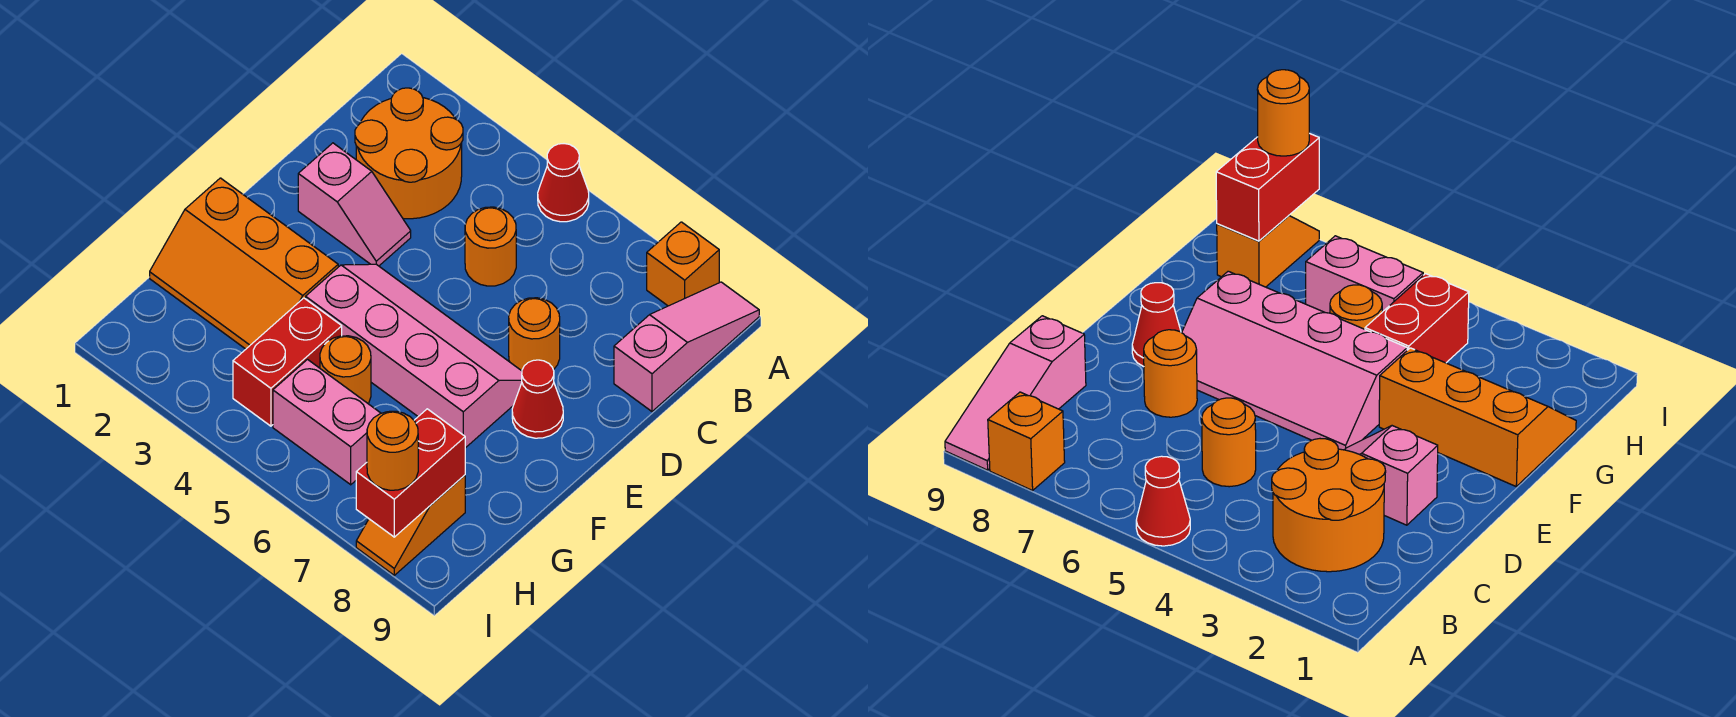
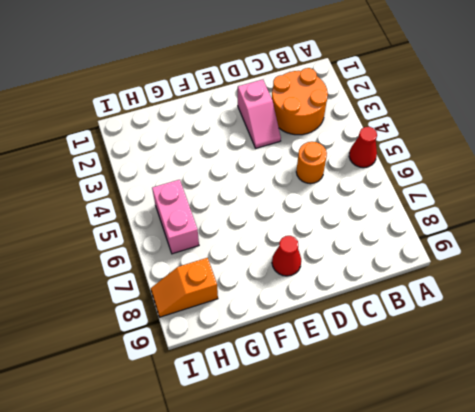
none -> orange 1x1 brick [647,222,719,306]
none -> pink 1x3 slope [614,282,759,411]
none -> orange 1x1 round brick [509,298,560,371]

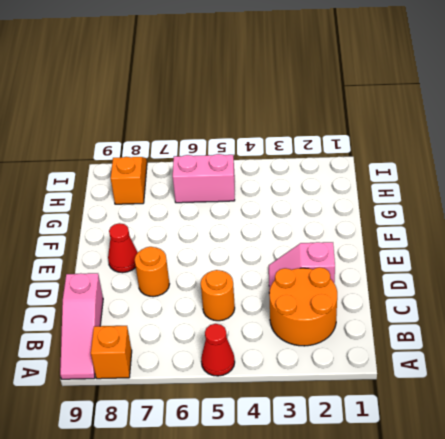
none -> pink 2x4 slope [306,264,522,448]
none -> orange 2x3 slope [150,178,338,349]
none -> red 1x2 brick [233,298,342,426]

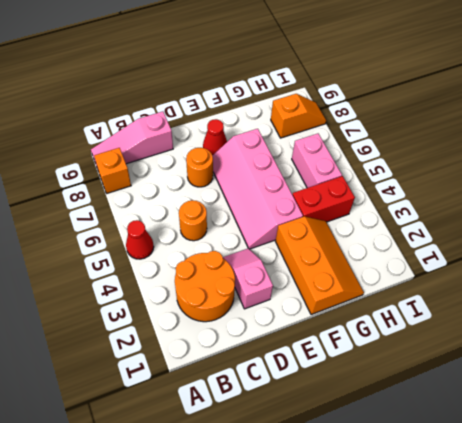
none -> orange 1x1 round brick [320,336,371,403]
none -> red 1x2 brick [356,409,465,537]
none -> orange 1x1 round brick [367,411,418,490]

